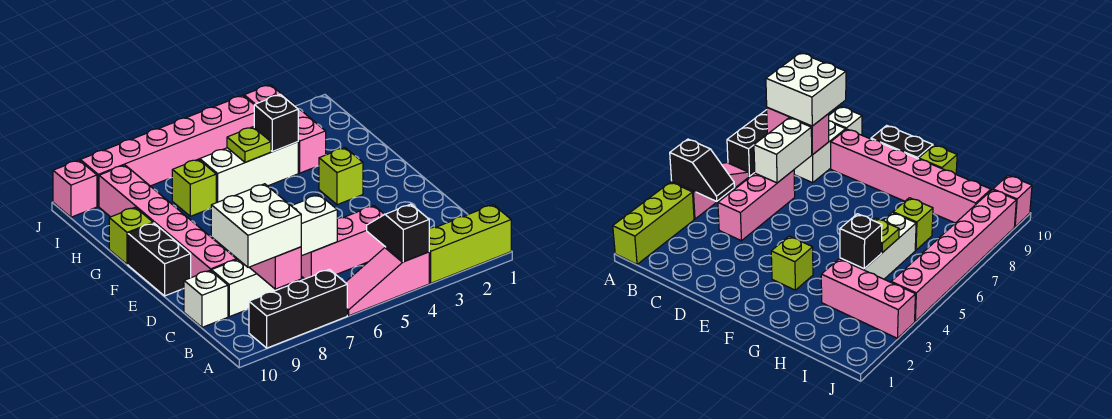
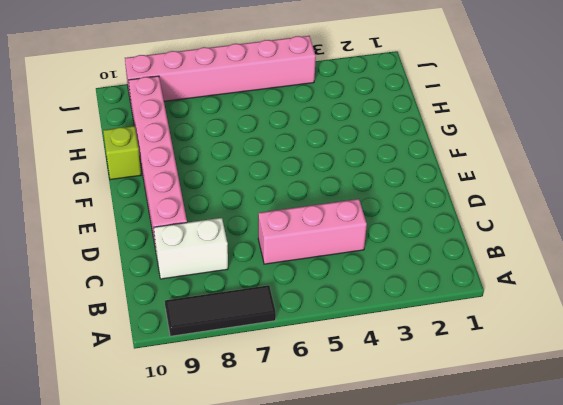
black 1x3 tile [165,285,276,336] -> black 1x3 brick [249,269,347,348]
none -> lime 1x3 brick [429,205,511,283]
none -> pink 1x3 slope [345,247,429,316]
none -> white 1x1 brick [184,270,228,327]

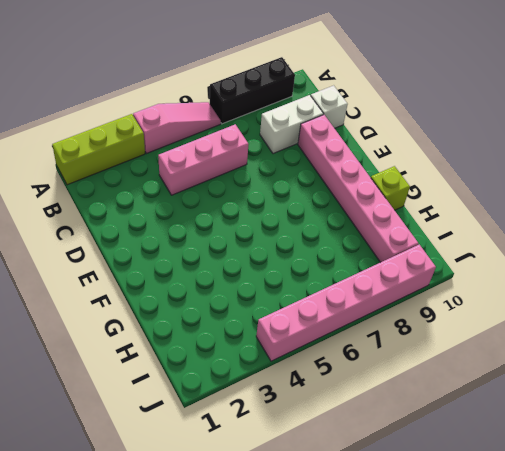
none -> black 1x2 brick [128,223,191,296]
none -> lime 1x1 brick [319,148,363,205]
none -> pink 1x3 brick [244,85,326,173]

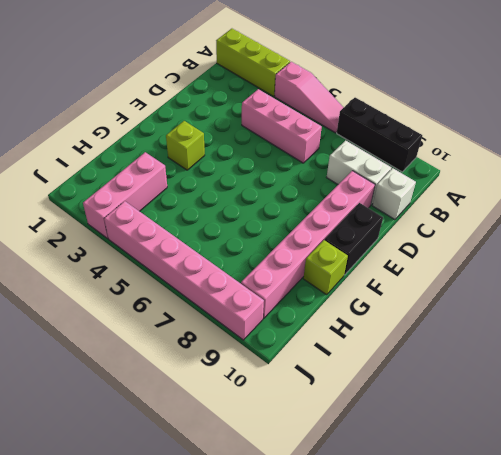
none -> white 1x3 brick [200,142,298,203]
none -> lime 1x1 brick [172,159,216,216]
none -> pink 1x1 brick [53,160,97,217]

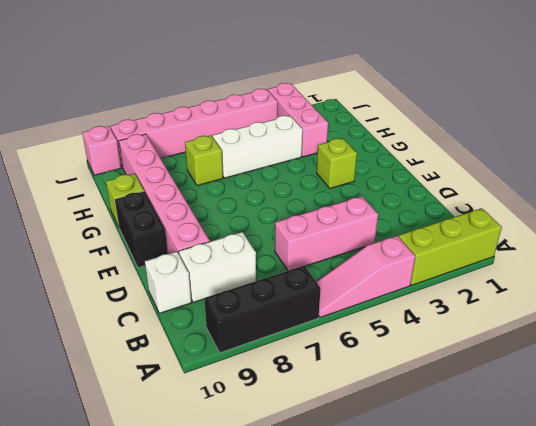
none -> black 1x2 slope [367,204,429,262]
none -> pink 1x2 brick [249,247,301,289]
none -> white 1x2 brick [292,195,337,256]

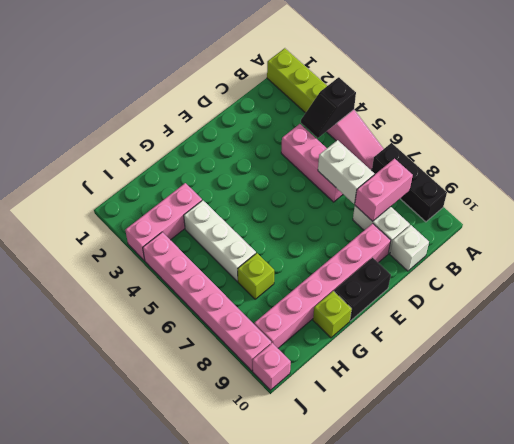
none -> lime 1x1 brick [319,148,363,205]
none -> black 1x1 brick [254,94,298,152]
none -> lime 1x1 plate [227,127,271,162]

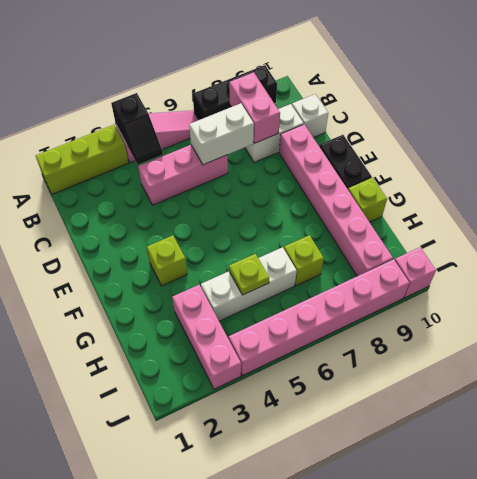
none -> black 1x1 brick [254,94,298,152]
none -> white 2x2 brick [211,184,301,267]

